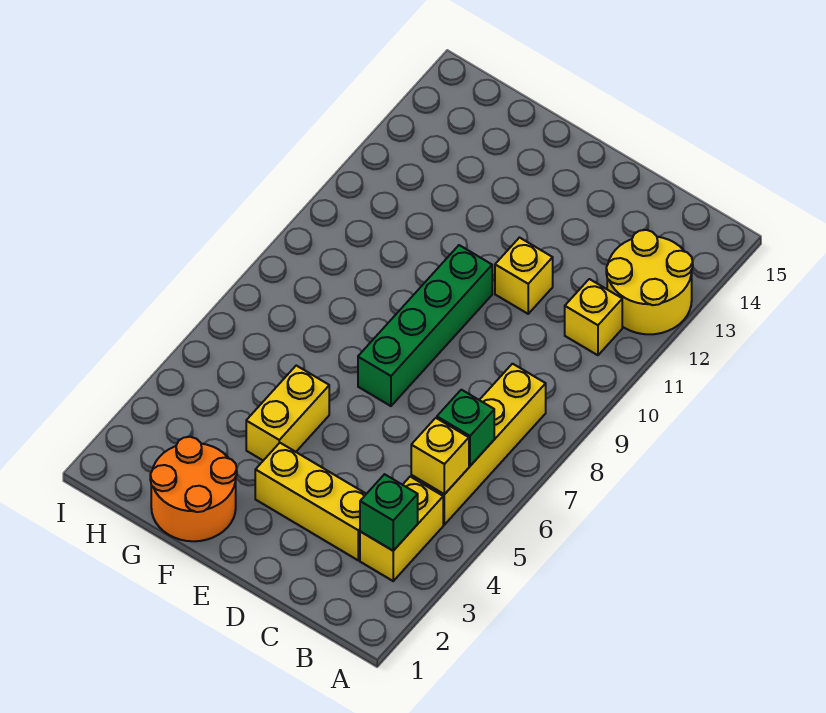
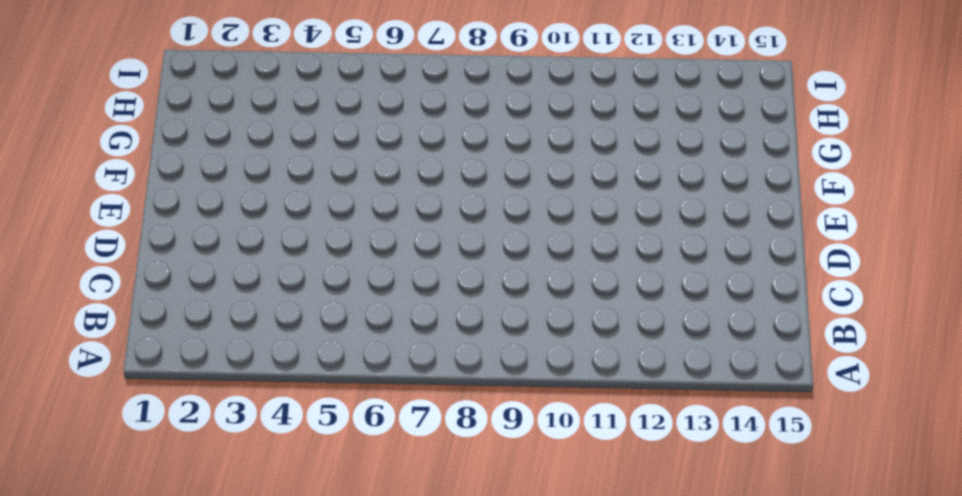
none -> yellow 2x2 round brick [606,230,693,334]
none -> yellow 1x2 brick [360,477,443,581]
none -> yellow 1x4 brick [411,364,546,525]

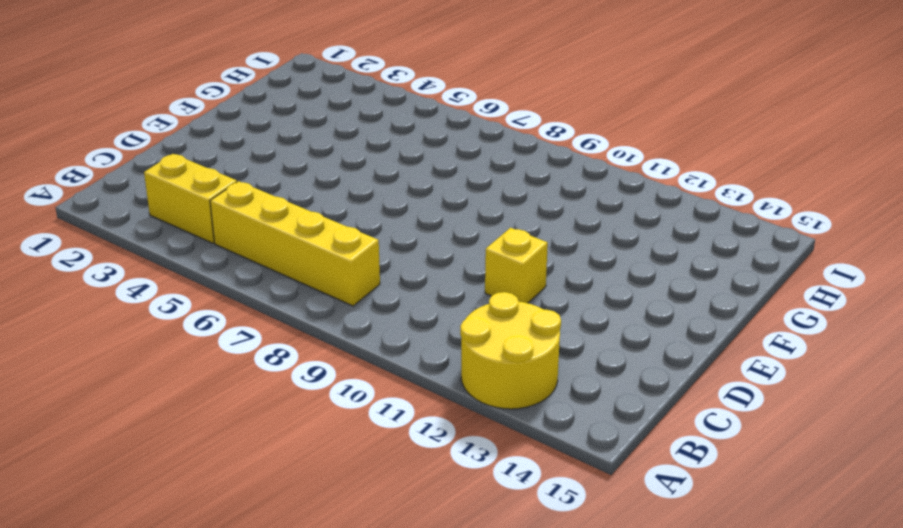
none -> yellow 1x1 brick [565,279,622,355]
none -> yellow 1x3 brick [255,443,366,560]
none -> green 1x4 brick [358,245,492,406]

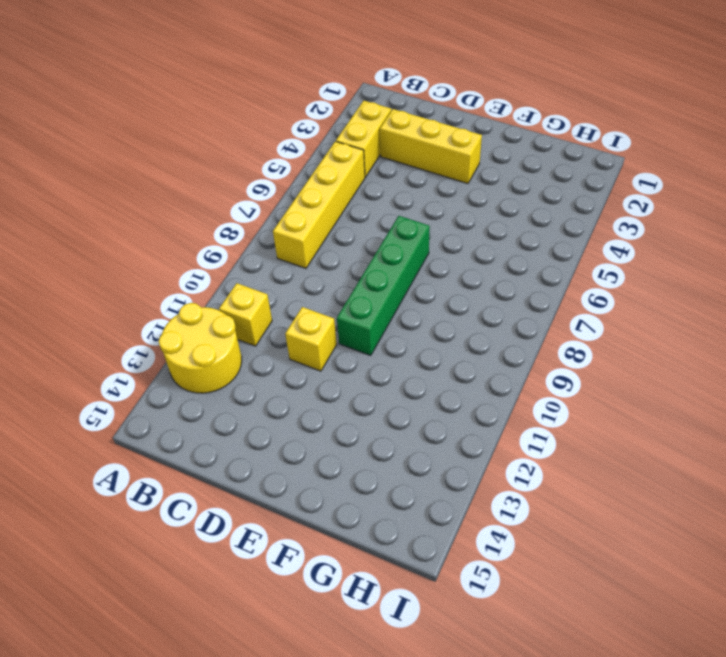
none -> orange 2x2 round brick [150,437,237,541]
none -> yellow 1x2 brick [246,366,329,461]
none -> green 1x1 brick [360,474,418,551]

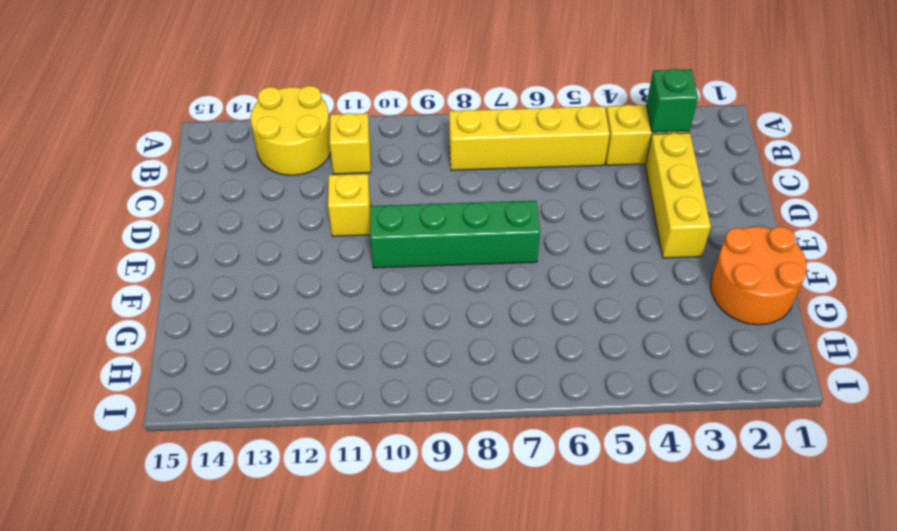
none -> yellow 1x2 brick [246,366,329,461]
none -> yellow 1x1 brick [411,418,469,494]
none -> green 1x1 brick [437,390,494,466]

